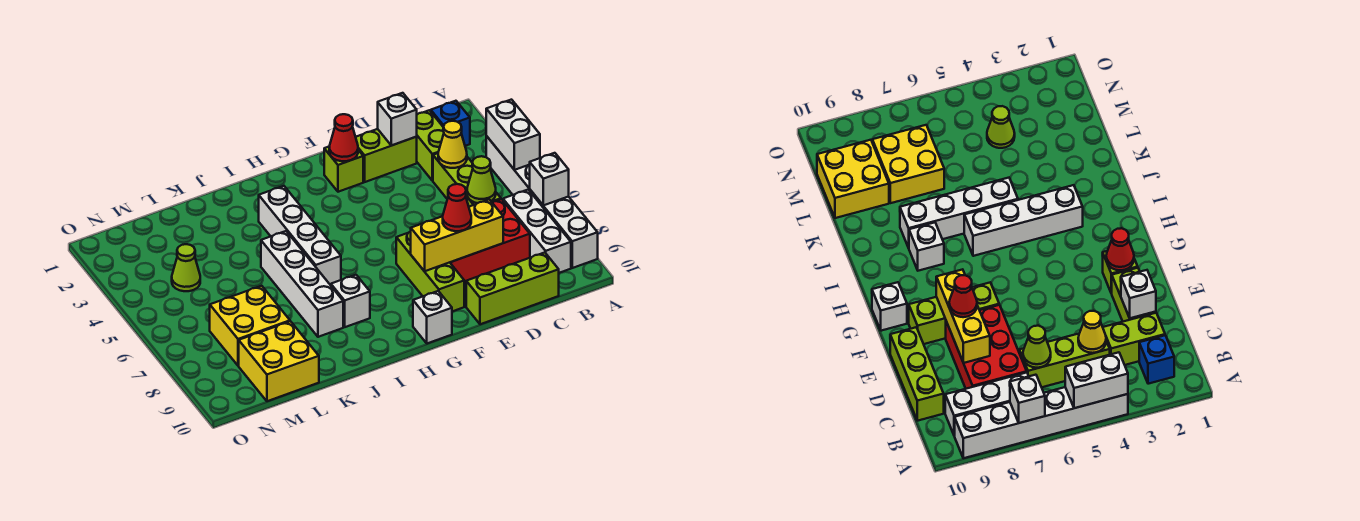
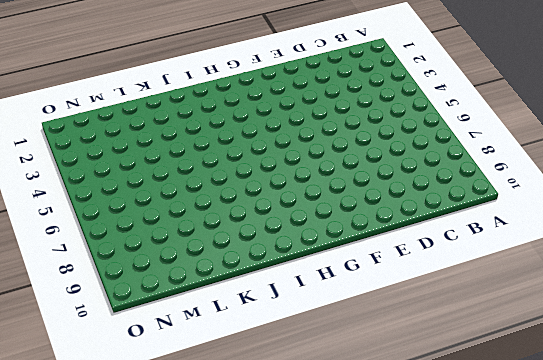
none -> white 1x6 brick [486,136,598,268]
none -> blue 1x1 brick [431,101,470,146]
none -> white 1x3 brick [503,190,571,273]

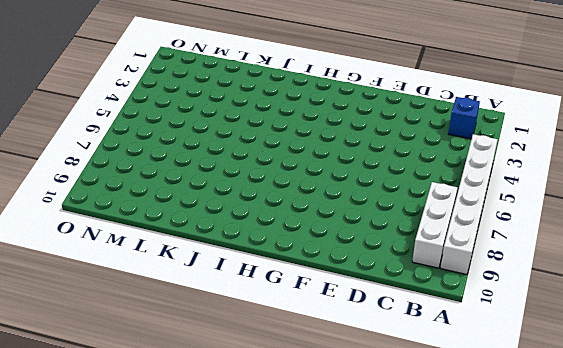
none -> lime 1x2 brick [416,110,444,181]
none -> lime 1x3 brick [433,153,501,207]
none -> red 2x3 brick [450,199,530,284]

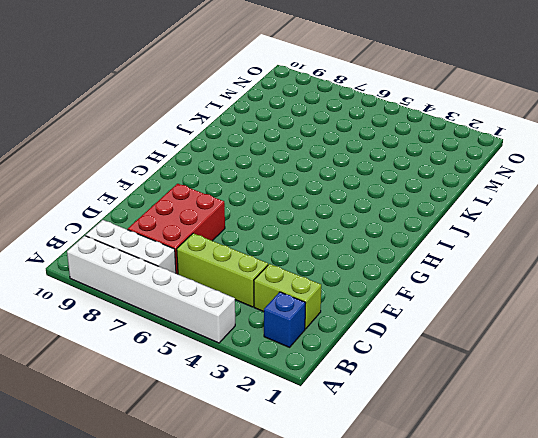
none -> lime 1x3 brick [466,253,559,324]
none -> lime 1x2 brick [356,129,417,182]
none -> lime 1x1 brick [324,147,363,192]

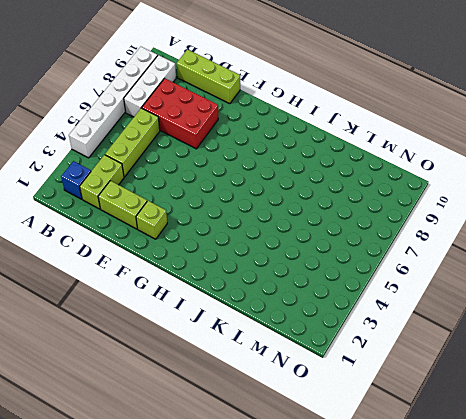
none -> lime 1x3 brick [396,232,464,311]
none -> white 1x1 brick [413,291,452,343]
none -> white 1x4 brick [259,186,341,285]

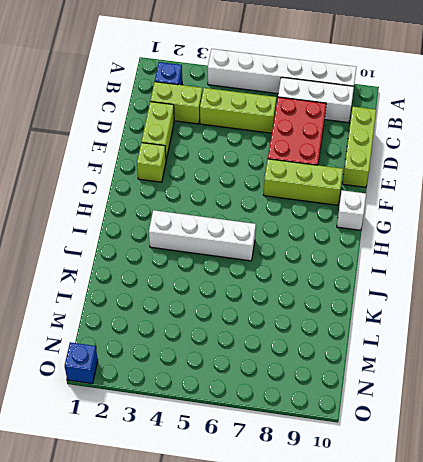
blue 1x1 brick [65,342,98,384] -> none
none -> white 1x1 brick [331,275,370,327]
none -> white 1x4 brick [261,231,343,337]
none -> yellow 2x2 brick [210,286,290,366]

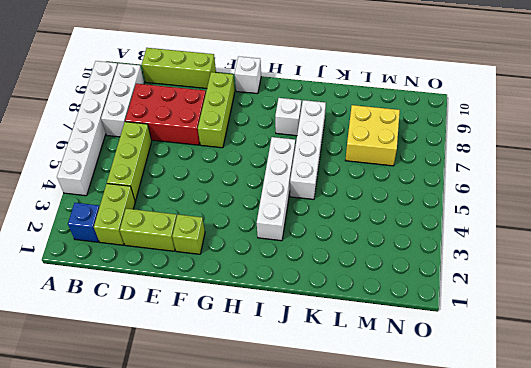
none -> yellow 2x2 brick [239,321,319,401]
none -> lime 1x1 cone [172,244,200,291]
none -> white 1x2 brick [486,100,540,170]

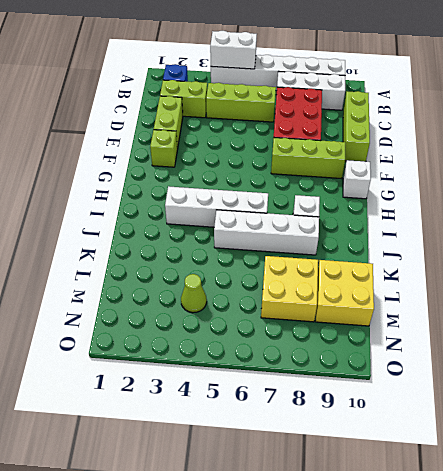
none -> white 1x1 brick [530,153,569,205]
none -> yellow 1x1 cone [438,121,467,168]
none -> lime 1x1 cone [467,156,496,203]

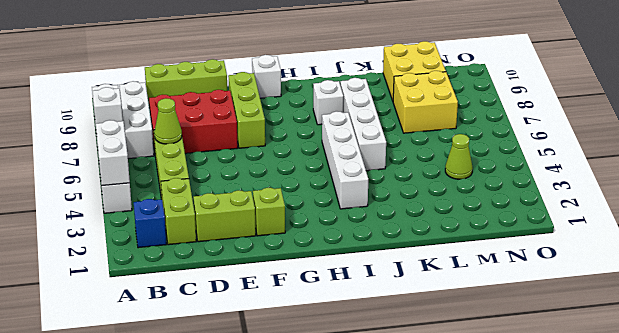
none -> yellow 1x1 cone [438,121,467,168]
none -> white 1x1 brick [378,93,417,146]
none -> yellow 1x3 brick [411,199,503,271]

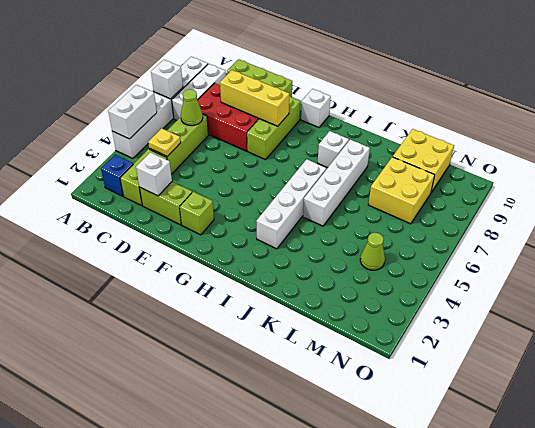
yellow 1x1 plate [148,128,181,156] -> yellow 1x1 cone [438,121,467,168]
none -> red 1x1 cone [329,114,358,161]
none -> red 1x1 cone [443,184,471,231]

